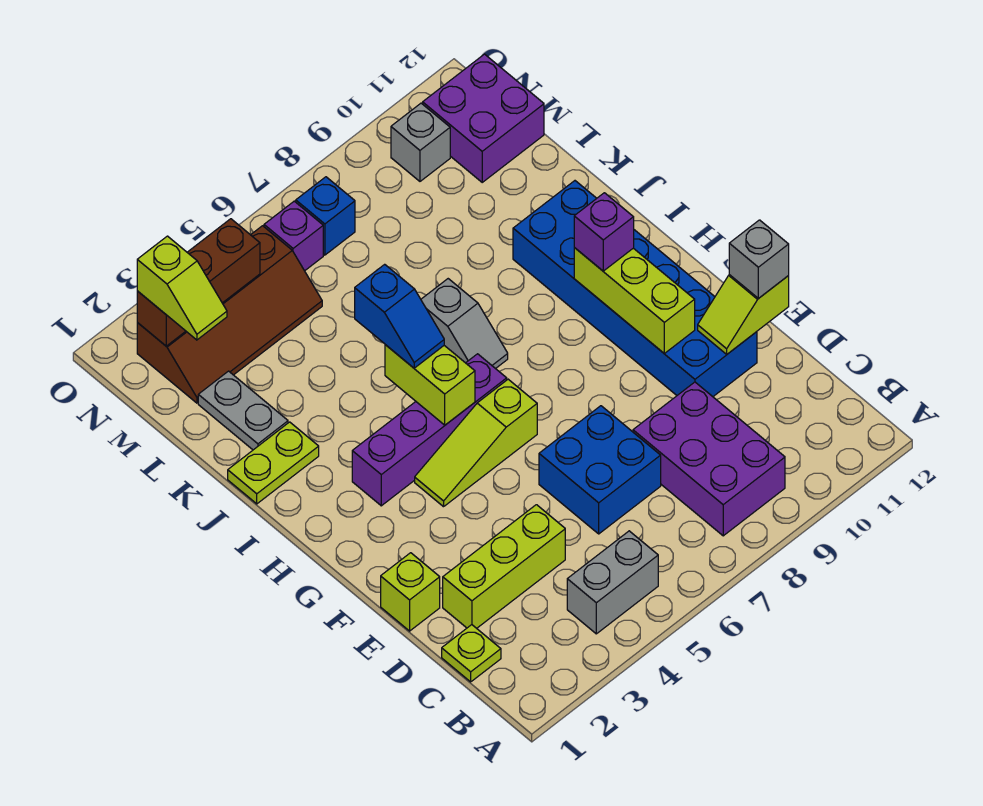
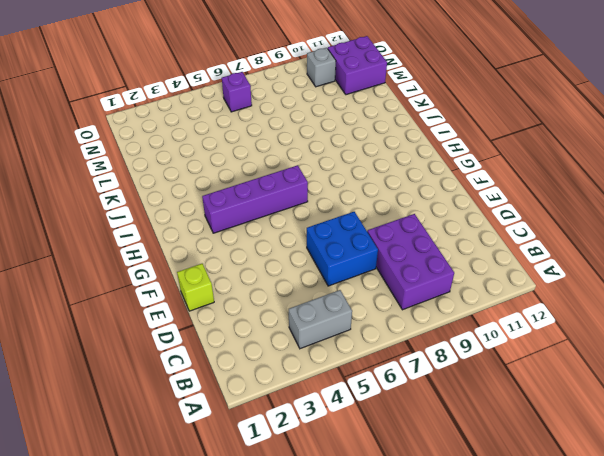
none -> lime 1x1 plate [442,625,501,682]
none -> lime 1x3 brick [443,505,565,628]
none -> blue 2x6 brick [513,181,757,397]

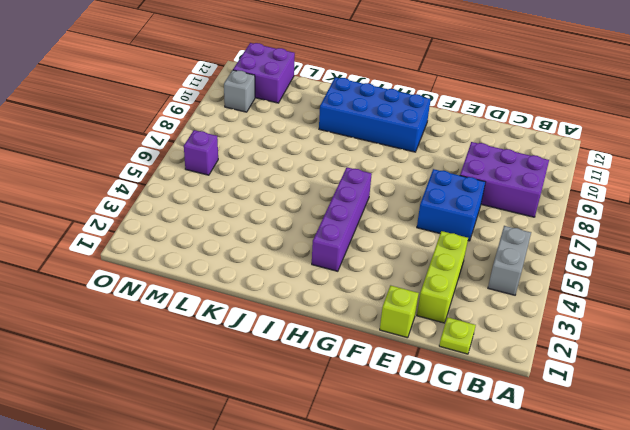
blue 2x4 brick [319,77,431,152] -> blue 2x6 brick [513,181,757,397]
none -> lime 1x3 slope [415,379,537,507]
none -> grey 1x2 slope [421,279,508,369]
none -> lime 1x2 plate [228,422,319,504]

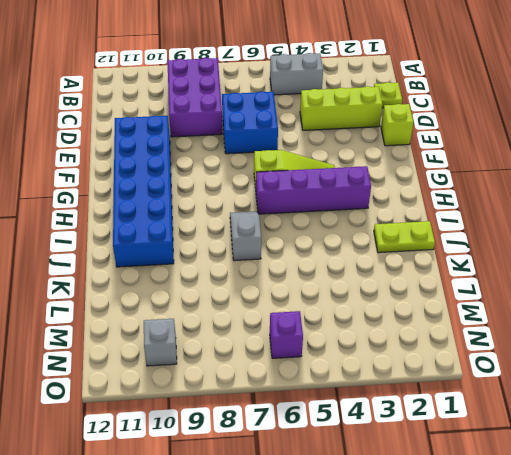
none -> grey 1x2 plate [198,371,288,450]
none -> brown 2x4 slope [137,226,322,403]
none -> purple 2x2 brick [423,54,544,182]

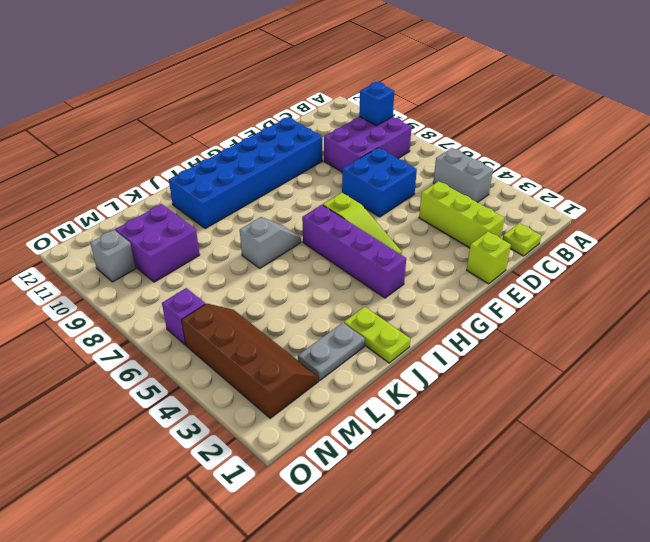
blue 1x1 brick [359,82,394,126] -> blue 1x1 brick moved to [296,177,355,255]
purple 2x2 brick [115,204,200,282] -> purple 2x2 brick moved to [423,54,544,182]
none -> lime 1x2 slope [698,275,789,354]
none -> lime 1x3 brick [574,248,695,353]
none -> lime 1x2 brick [385,345,475,425]

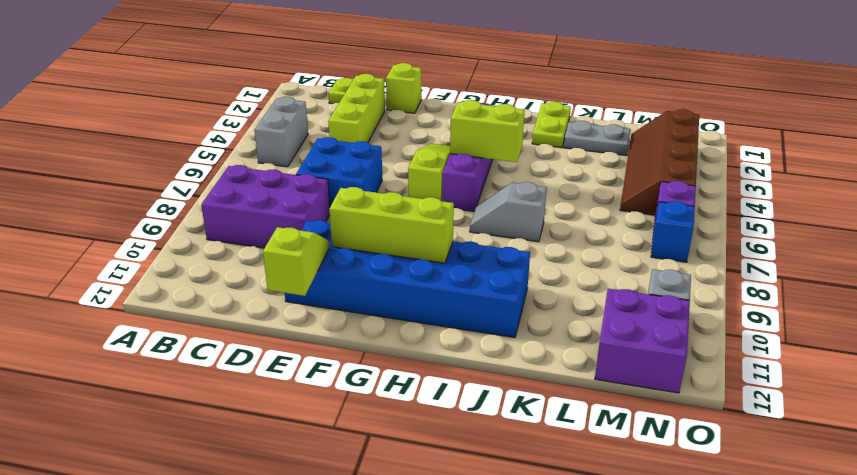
none -> brown 1x3 brick [137,219,260,346]
none -> grey 1x1 brick [729,220,789,298]
none -> purple 1x1 brick [574,193,634,271]

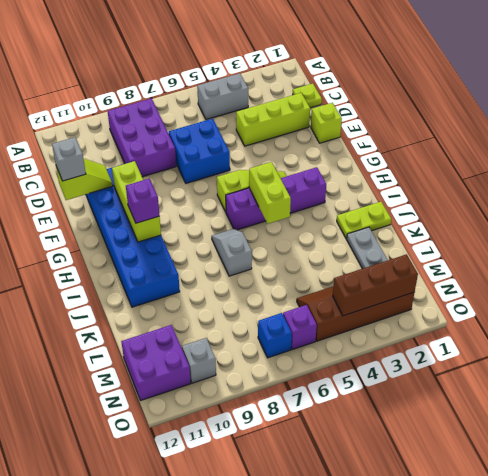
none -> blue 1x2 slope [355,264,444,368]
none -> lime 1x2 slope [137,236,227,340]

